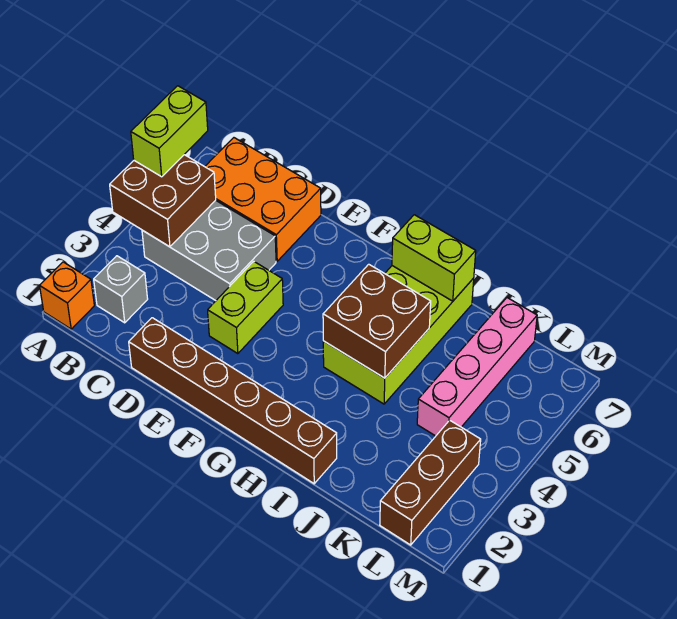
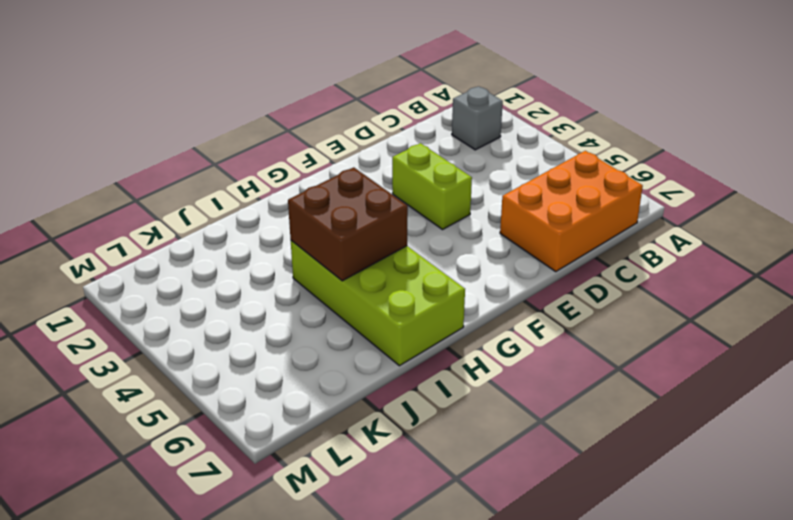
none -> orange 1x1 brick [40,262,94,329]
none -> grey 2x3 brick [142,200,276,301]
none -> brown 1x6 brick [129,318,337,484]

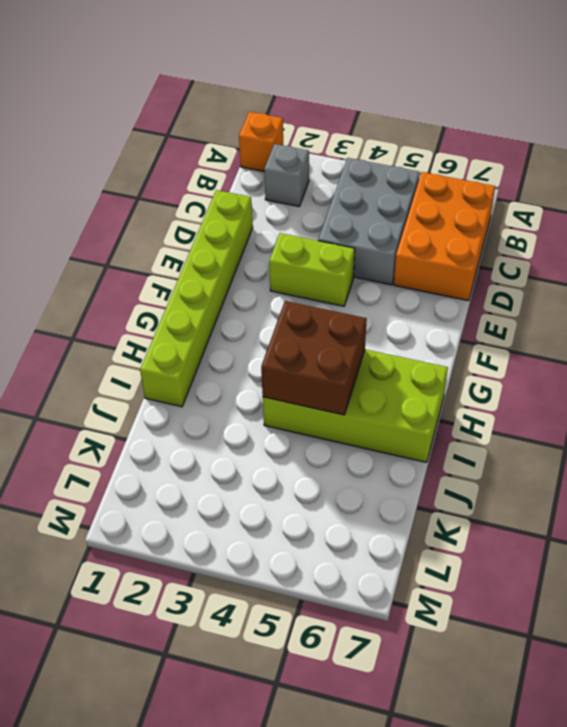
lime 1x6 brick [140,190,253,407] -> brown 1x6 brick [129,318,337,484]
none -> pink 1x4 brick [417,298,537,436]
none -> brown 1x3 brick [380,420,481,545]
none -> brown 2x2 brick [110,155,216,247]

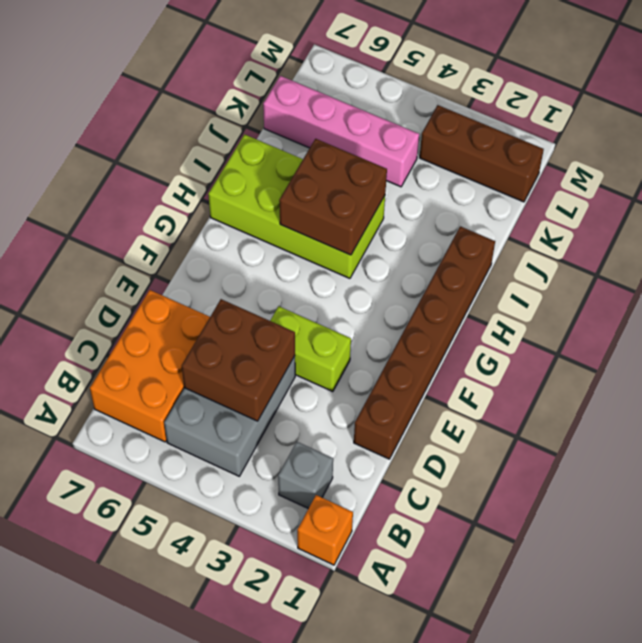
brown 2x2 brick [182,299,295,421] -> brown 2x2 brick moved to [110,155,216,247]
none -> lime 1x2 brick [392,215,476,301]
none -> lime 1x2 brick [131,86,208,177]

